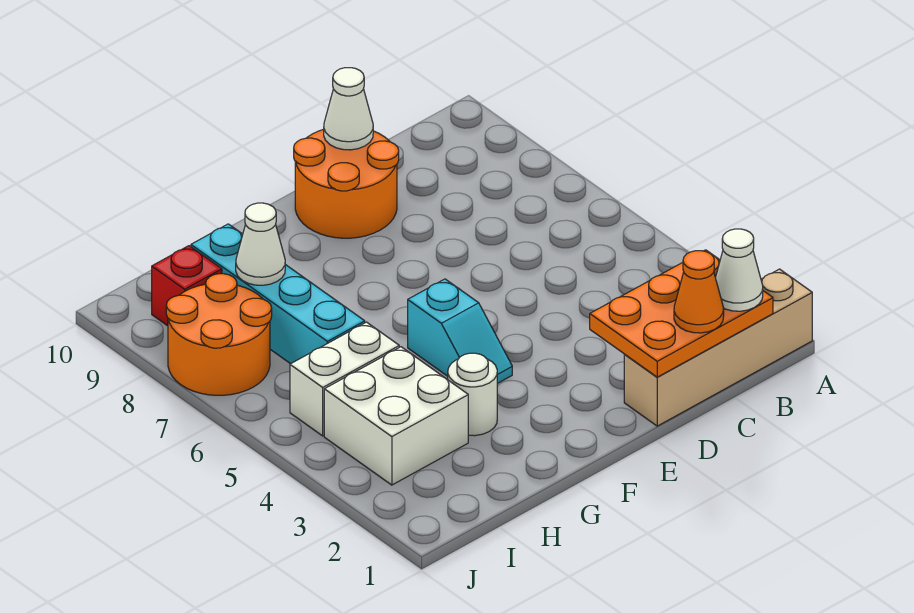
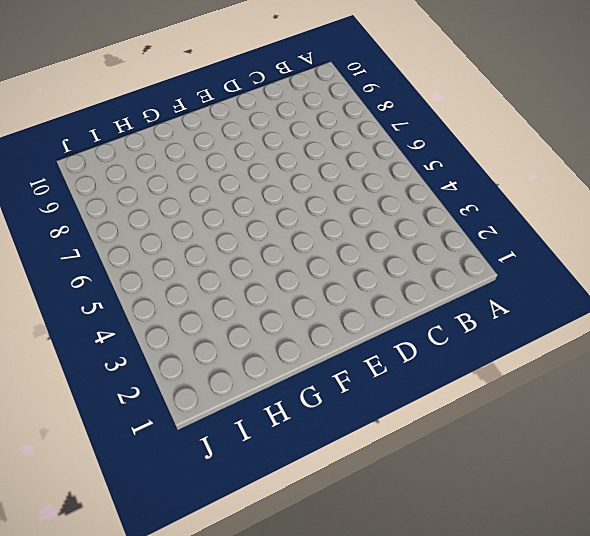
none -> tan 1x4 brick [624,269,812,426]
none -> orange 2x2 round brick [294,129,399,238]
none -> cyan 1x2 slope [408,279,512,384]

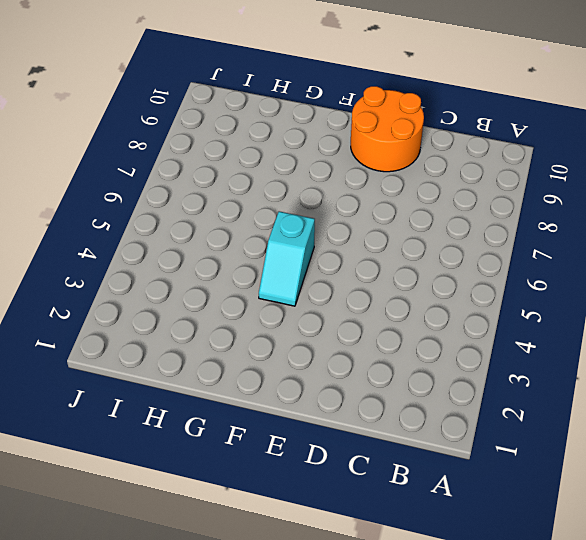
none -> tan 1x4 brick [624,269,812,426]
none -> white 1x1 round brick [448,353,497,436]
none -> white 2x2 brick [324,347,468,485]

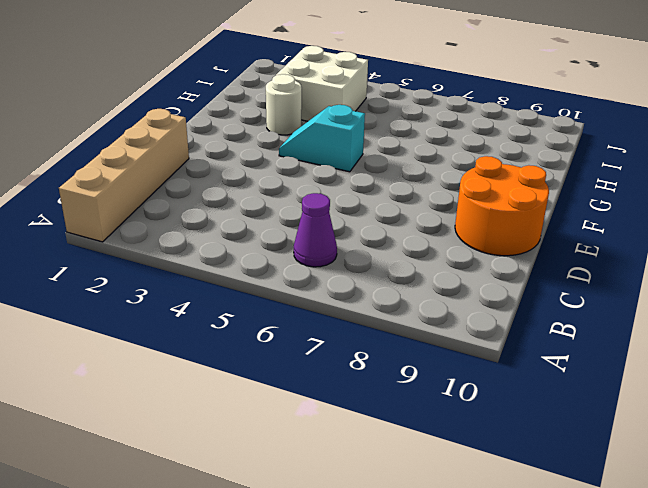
purple 1x1 cone [294,193,337,267] -> none
none -> white 1x2 brick [290,322,399,436]
none -> cyan 1x4 brick [191,224,365,364]
none -> orange 2x2 round brick [166,274,272,395]

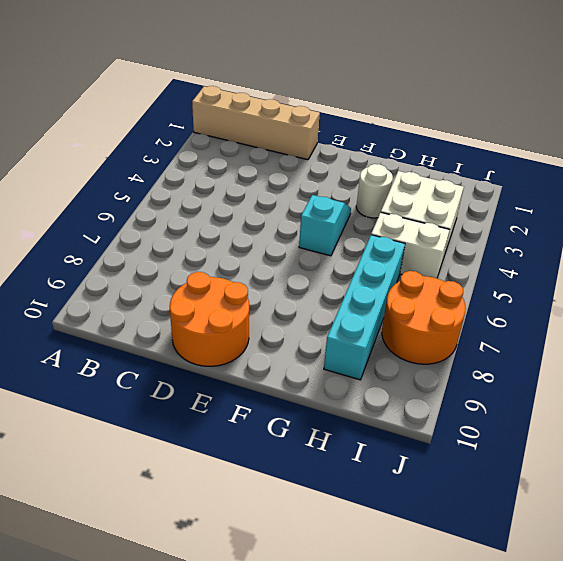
none -> red 1x1 brick [152,246,222,326]
none -> orange 2x3 plate [590,250,773,377]
none -> white 1x1 cone [324,68,373,150]

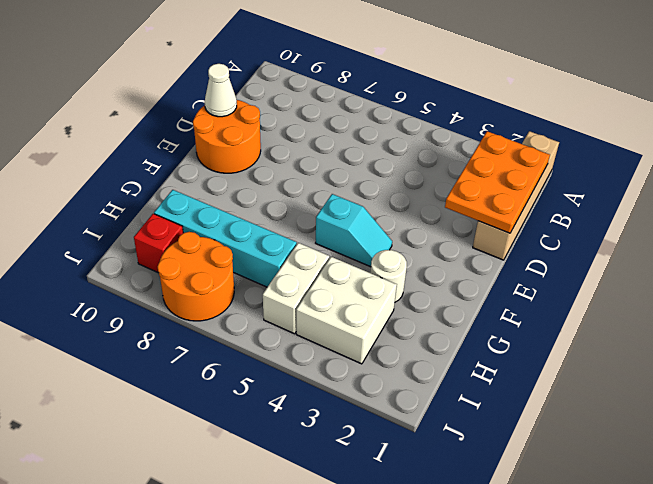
none -> white 1x1 cone [236,203,285,285]
none -> white 1x1 cone [715,229,763,311]
none -> orange 1x1 cone [674,251,724,333]

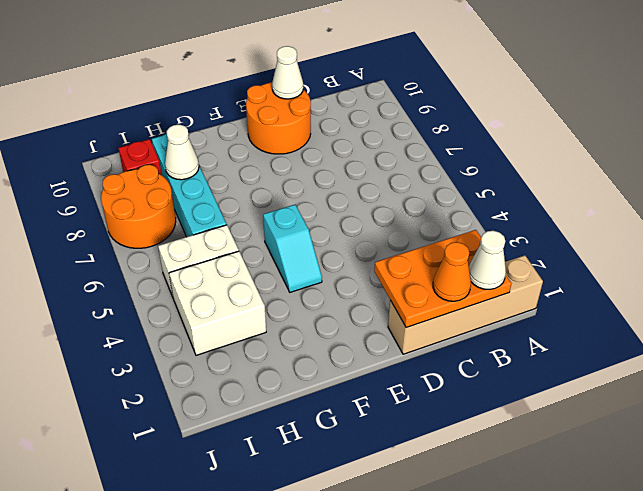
none -> white 1x1 round brick [448,353,497,436]

